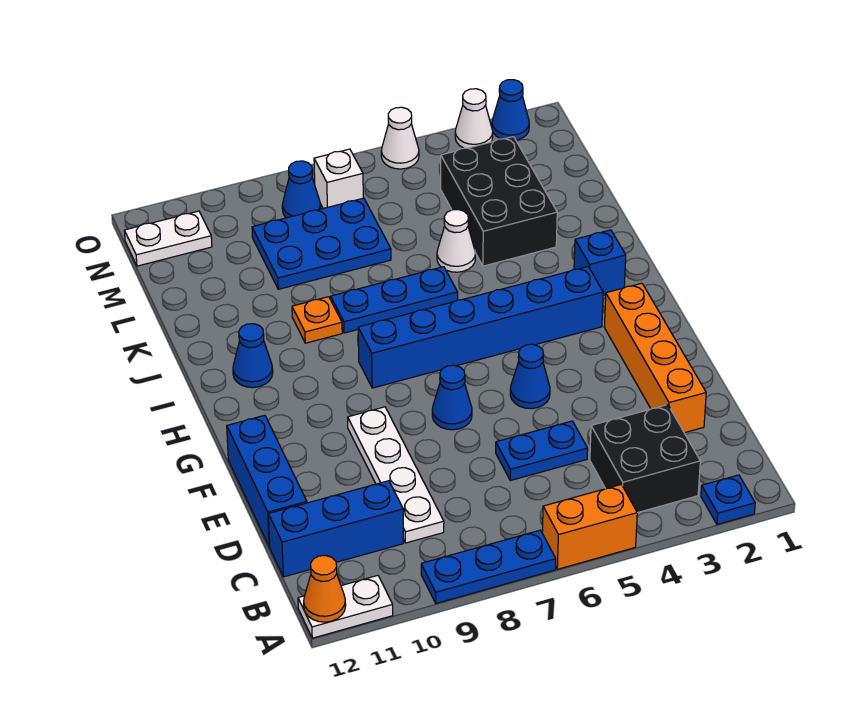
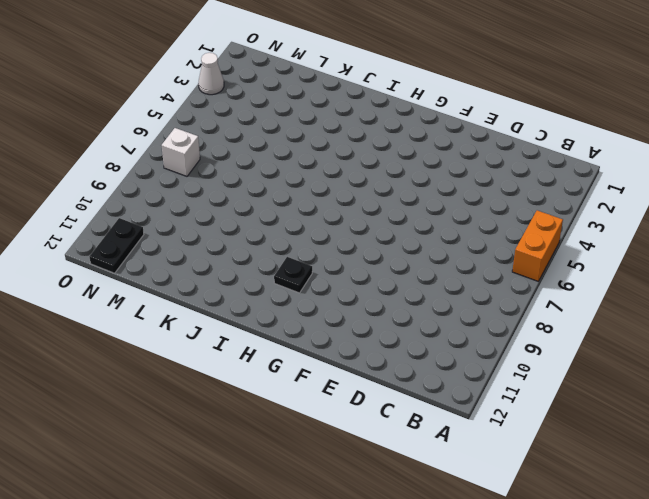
black 1x1 plate [274,257,312,293] -> none
black 1x2 plate [90,218,144,273] -> white 1x2 plate [124,211,212,266]
none -> blue 1x1 plate [701,475,755,524]
none -> blue 1x3 plate [421,530,556,603]
none -> white 1x2 plate [298,576,393,638]

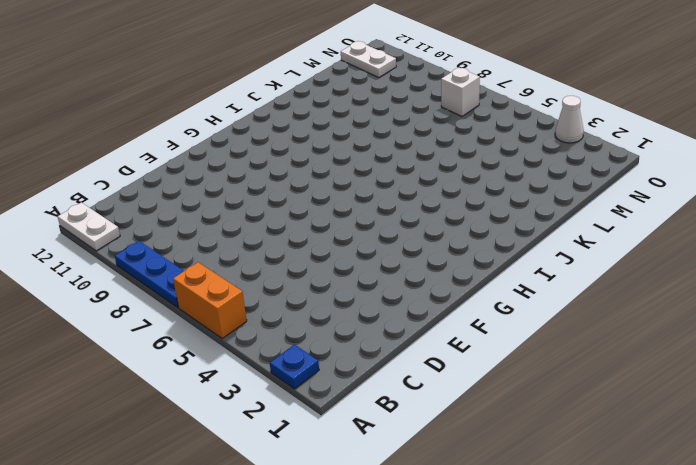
none -> black 2x2 brick [590,405,700,513]
none -> white 1x4 plate [348,407,444,543]
none -> blue 1x3 brick [269,481,403,577]

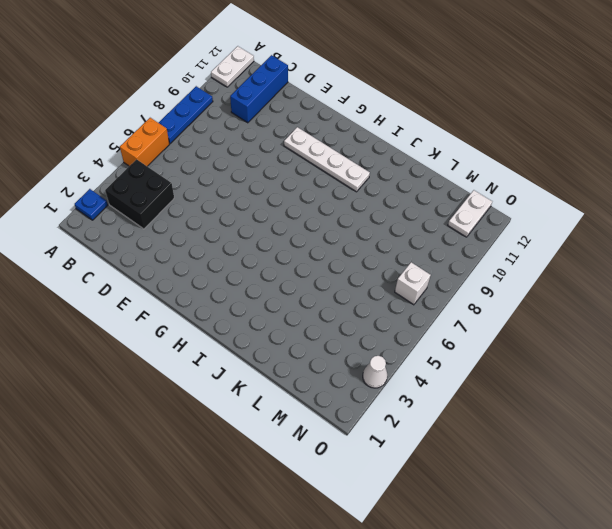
white 1x4 plate [284,127,370,192] -> white 1x4 plate moved to [348,407,444,543]
none -> orange 1x4 brick [604,283,706,433]
none -> blue 1x2 plate [496,421,588,480]
none -> blue 1x3 brick [227,415,307,547]

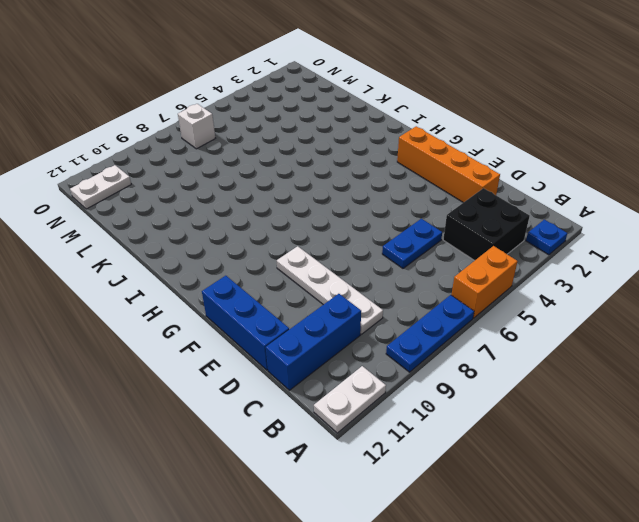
none -> blue 1x1 cone [510,344,550,409]
none -> blue 1x1 cone [432,365,472,430]
none -> blue 1x6 brick [358,267,603,388]

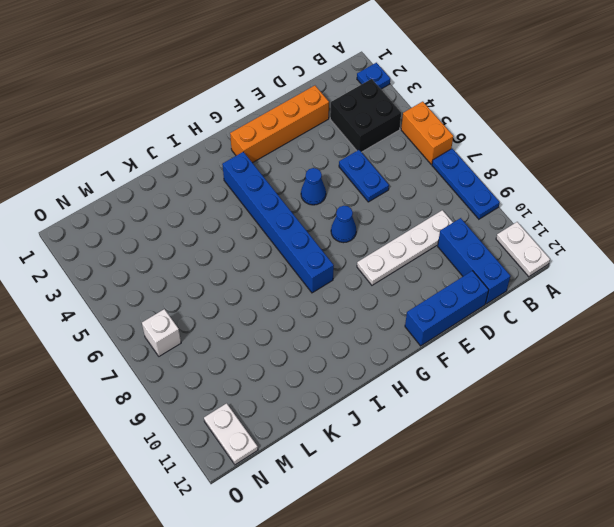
none -> blue 1x1 brick [574,230,626,295]
none -> blue 1x1 cone [233,324,273,388]
none -> blue 1x3 plate [331,267,458,333]

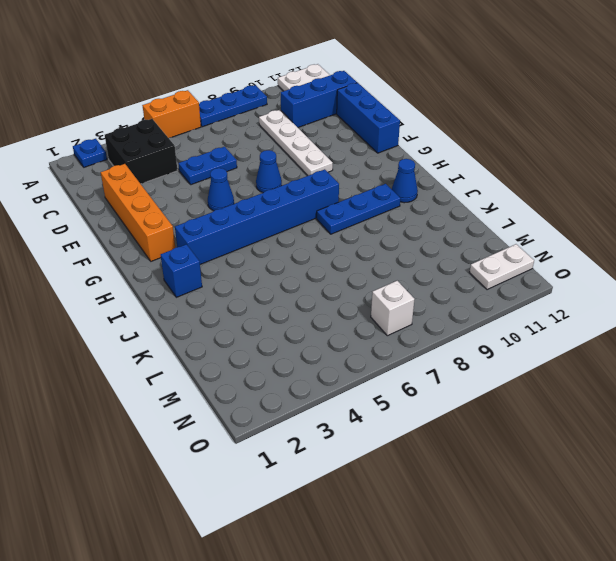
blue 1x3 plate [317,184,401,234] -> blue 1x3 plate moved to [331,267,458,333]
none -> orange 1x1 plate [292,297,342,343]
none -> black 2x3 brick [441,137,557,266]
none -> white 1x1 cone [437,210,475,272]

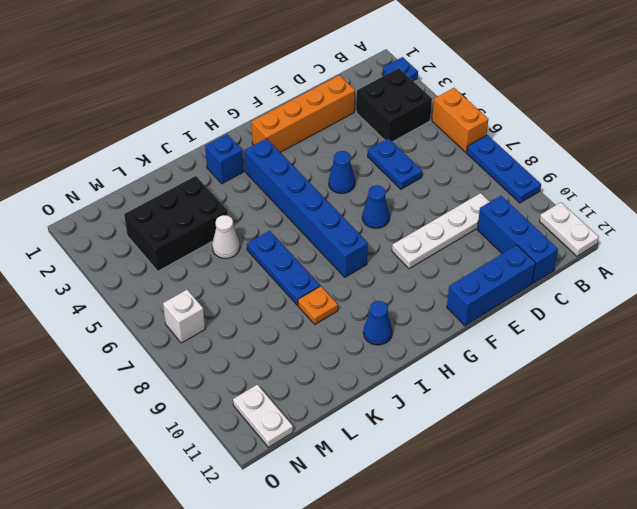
none -> blue 2x3 plate [252,198,391,289]
none -> blue 1x1 cone [282,161,321,218]
none -> blue 1x1 cone [492,80,529,140]

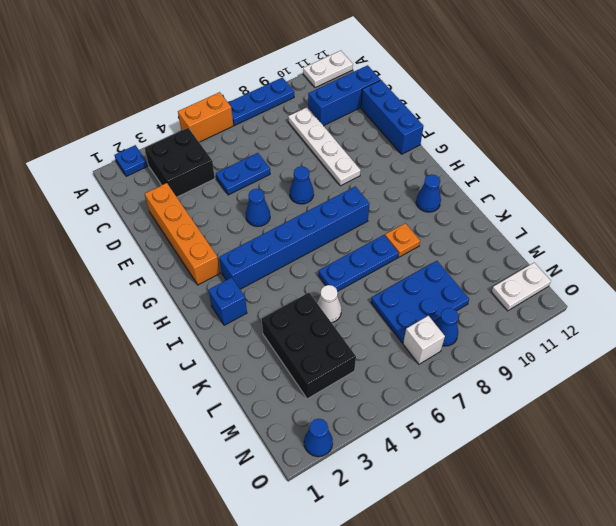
none -> white 1x1 cone [455,89,493,148]
none -> white 1x1 cone [381,107,419,169]
none -> orange 1x1 cone [304,556,346,622]

